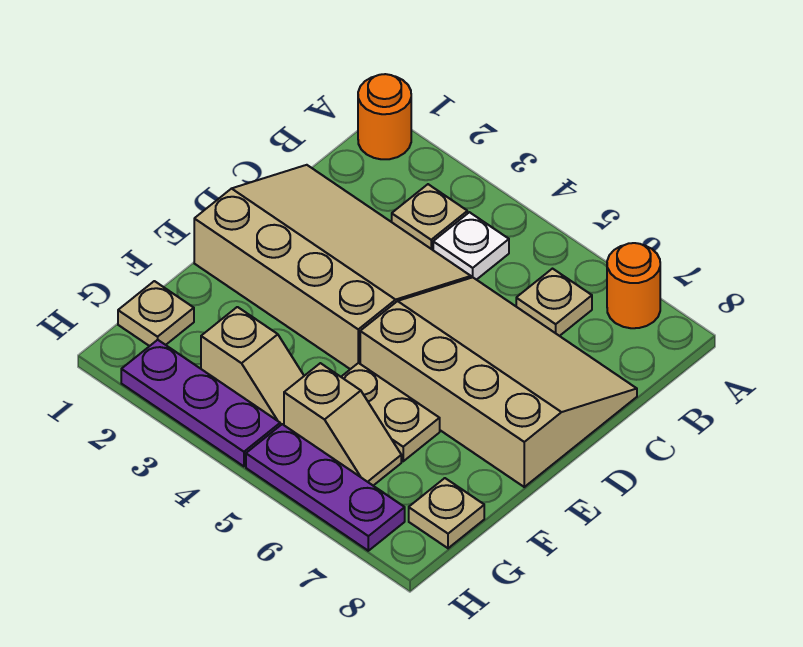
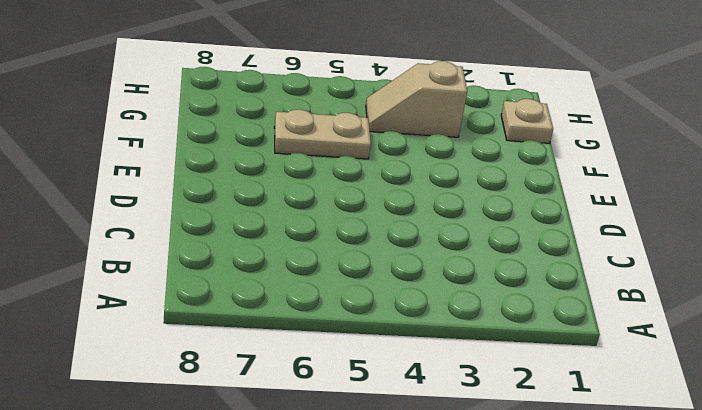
none -> orange 1x1 round brick [358,74,411,159]
none -> orange 1x1 round brick [607,243,660,328]
none -> tan 1x1 plate [392,184,467,250]

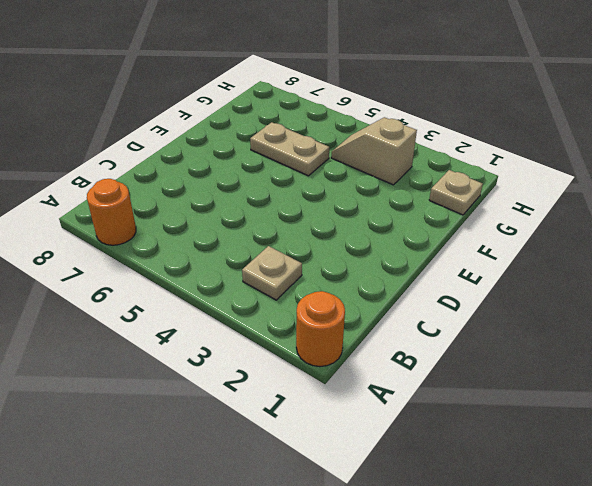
none -> white 1x1 plate [433,212,509,280]
none -> tan 1x1 plate [516,269,592,336]
none -> tan 3x4 slope [194,165,471,369]

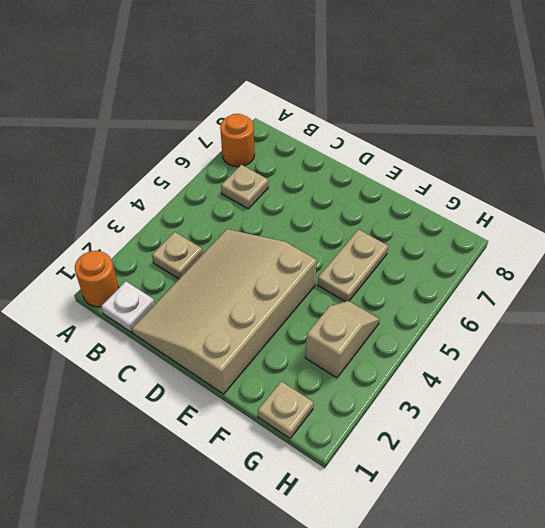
white 1x1 plate [101,281,155,332] -> white 1x1 plate moved to [433,212,509,280]
none -> tan 3x4 slope [360,277,637,487]
none -> tan 1x2 slope [284,363,401,486]
none -> tan 1x1 plate [409,478,484,548]

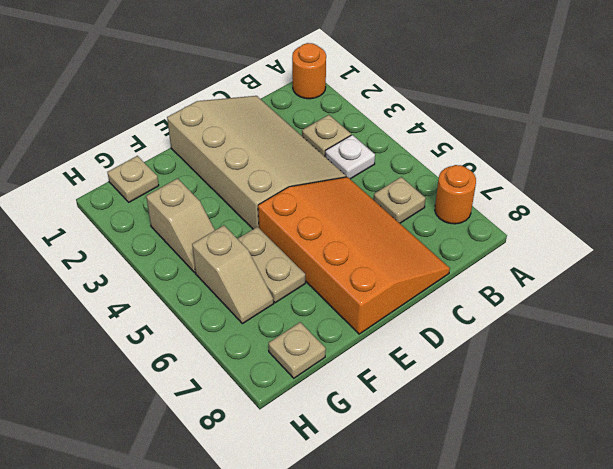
orange 3x4 slope [258,177,450,334] -> tan 3x4 slope [360,277,637,487]
none -> purple 1x3 plate [121,340,280,466]
none -> purple 1x3 plate [246,424,405,551]

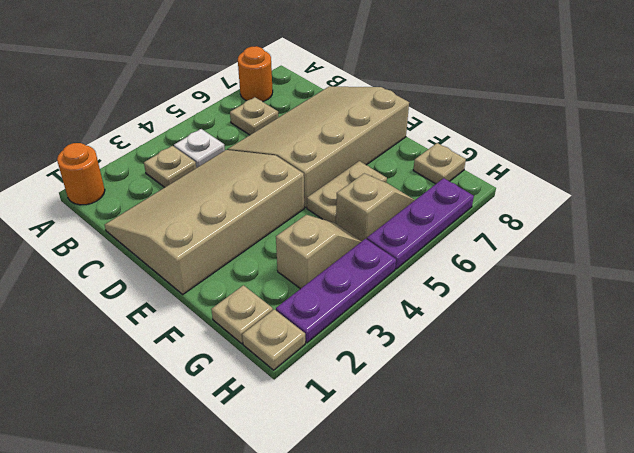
tan 1x1 plate [242,309,305,370] -> none

